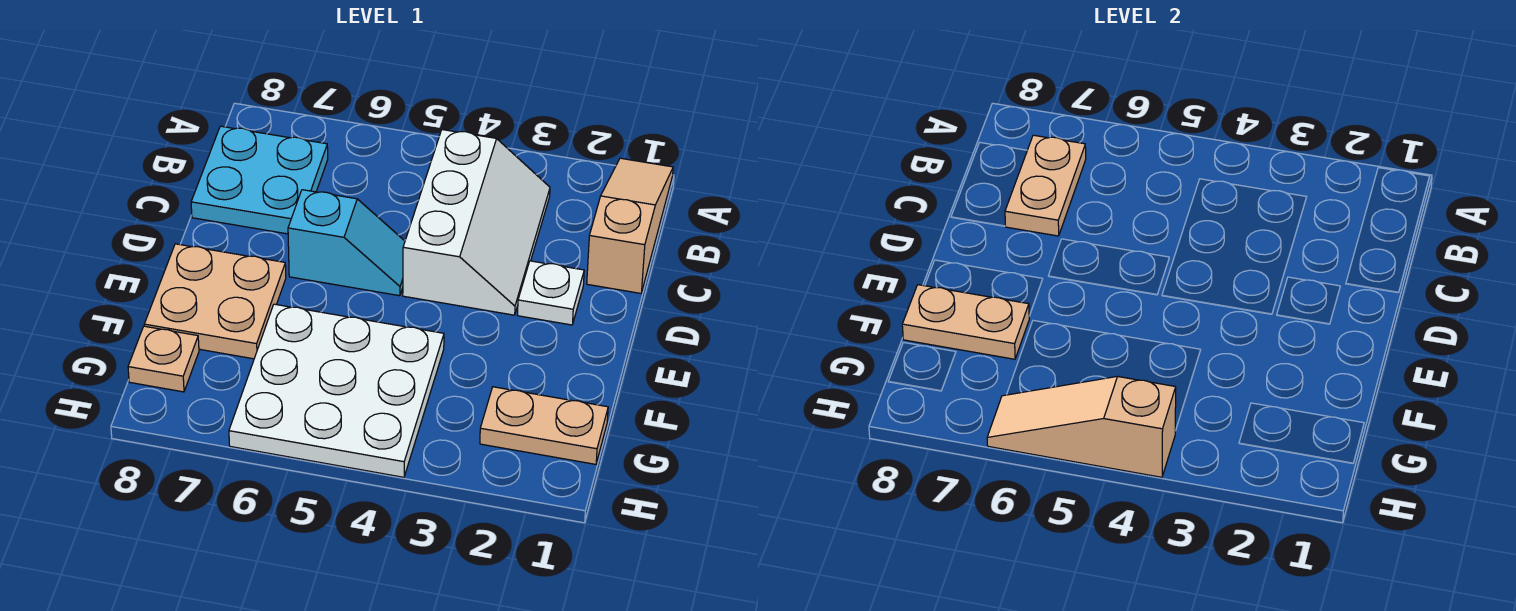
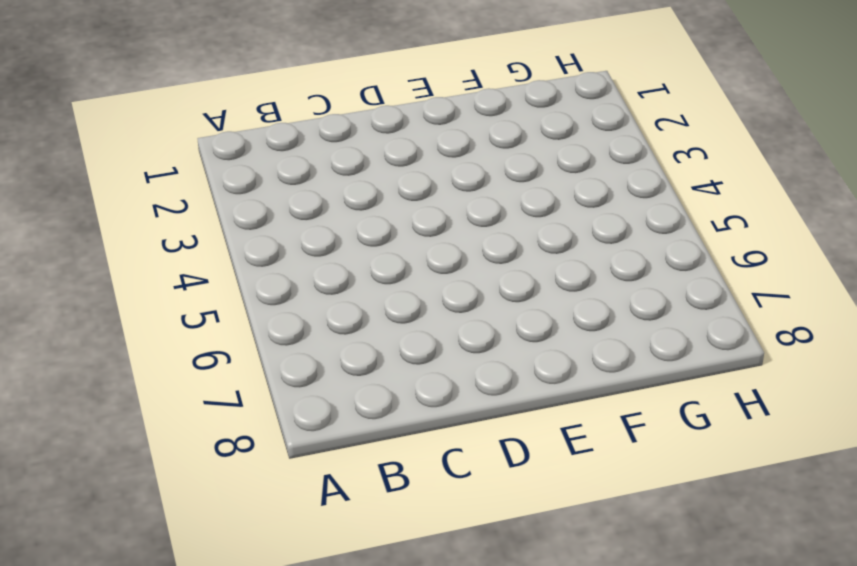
none -> tan 1x3 slope [587,158,673,293]
none -> white 2x3 slope [403,130,550,315]
none -> cyan 2x2 plate [191,126,328,234]

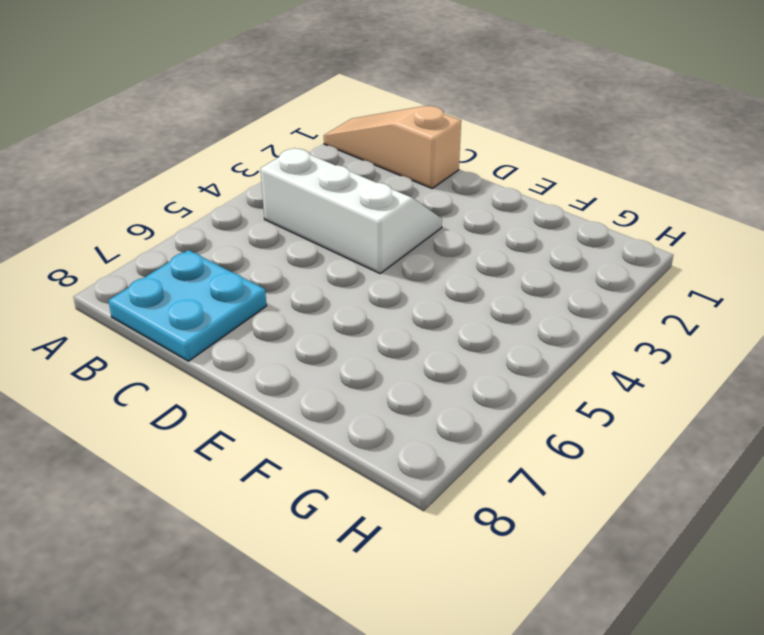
none -> white 1x1 plate [518,261,584,325]
none -> cyan 1x2 slope [288,190,405,296]
none -> tan 2x2 plate [144,244,286,359]

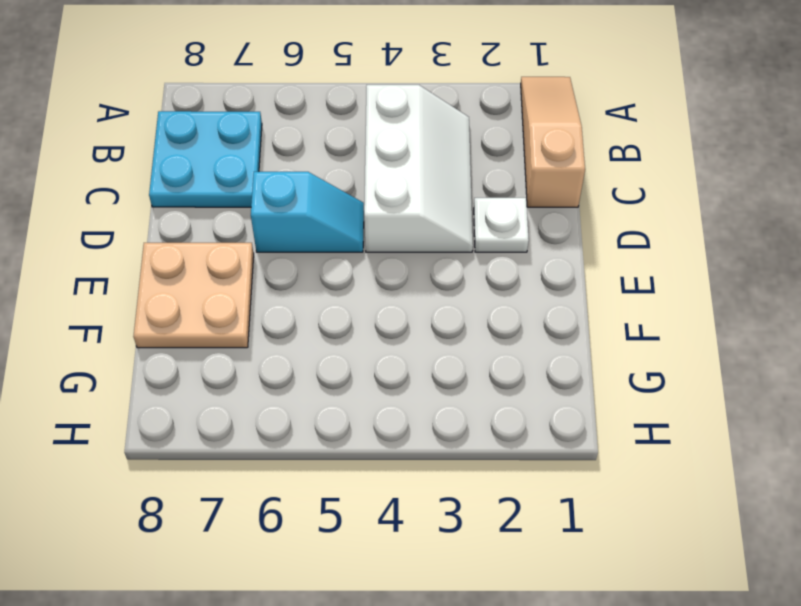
none -> white 3x3 plate [229,304,444,477]
none -> tan 1x2 plate [480,387,608,464]
none -> tan 1x1 plate [128,326,199,392]

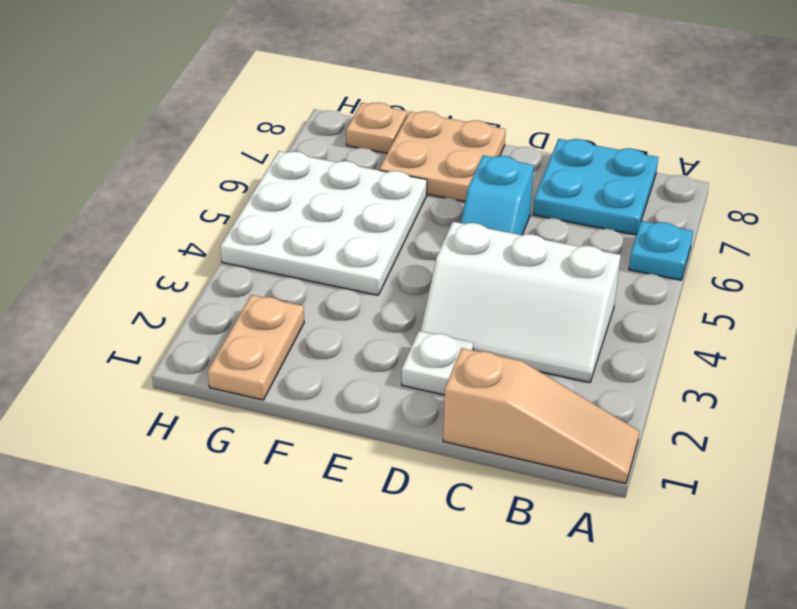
cyan 1x1 plate [629,221,693,280] -> none
none -> tan 1x2 plate [1005,135,1086,236]
none -> tan 1x2 plate [902,285,1030,359]
none -> tan 1x3 slope [987,376,1176,477]

